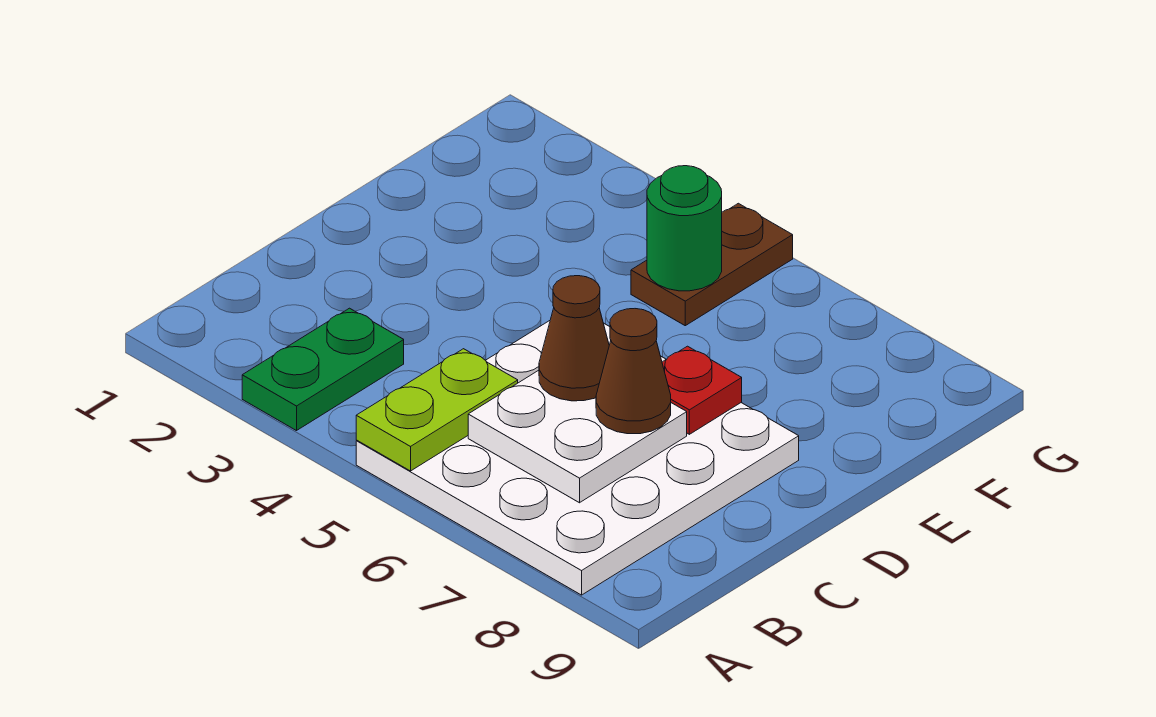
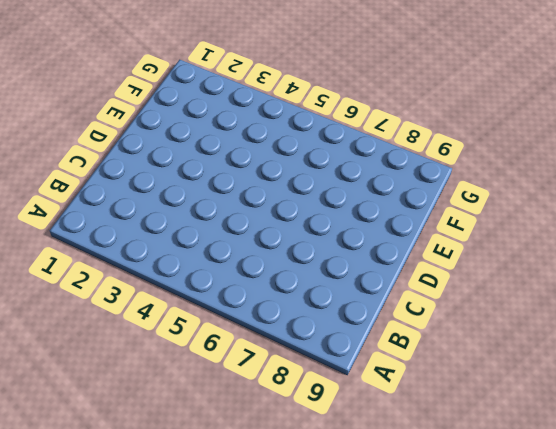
none -> green 1x2 plate [242,308,404,431]
none -> white 4x4 plate [356,321,799,595]

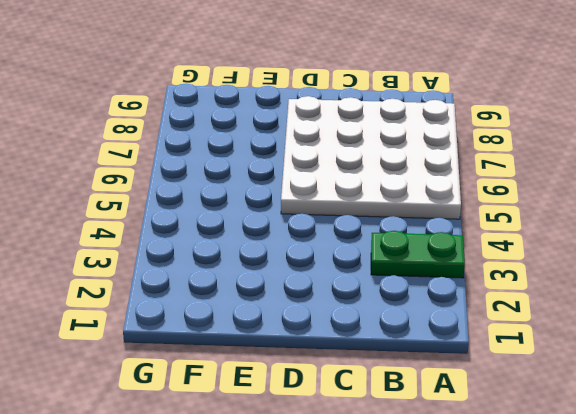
none -> brown 1x2 plate [631,203,793,326]
none -> lime 1x2 plate [356,349,518,471]

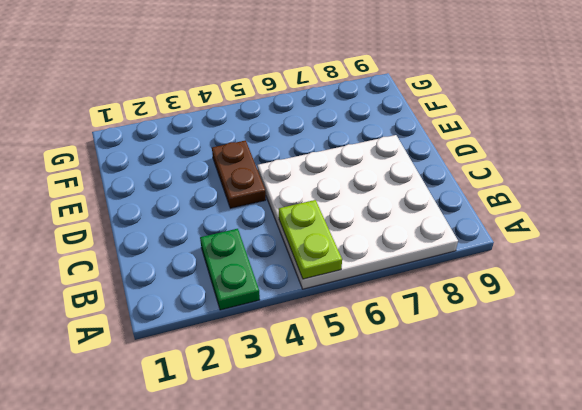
brown 1x2 plate [212,140,266,208] -> brown 1x2 plate moved to [631,203,793,326]
none -> white 2x2 plate [468,370,687,503]
none -> red 1x1 plate [662,346,742,434]

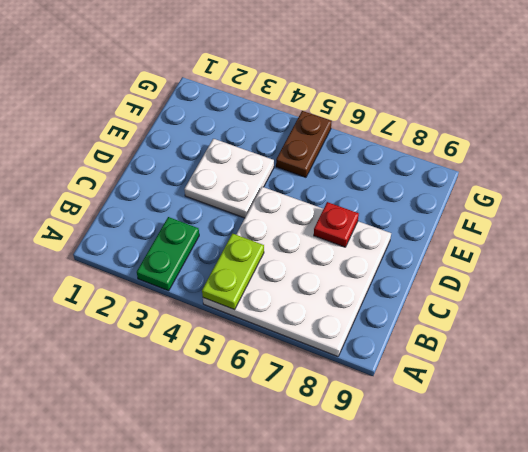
white 2x2 plate [184,139,274,218] -> white 2x2 plate moved to [468,370,687,503]
none -> green 1x1 round brick [647,166,722,291]
none -> brown 1x1 cone [539,276,609,401]

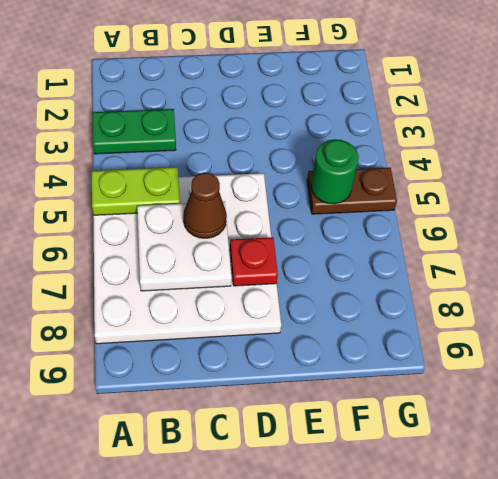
none -> brown 1x1 cone [596,309,671,434]

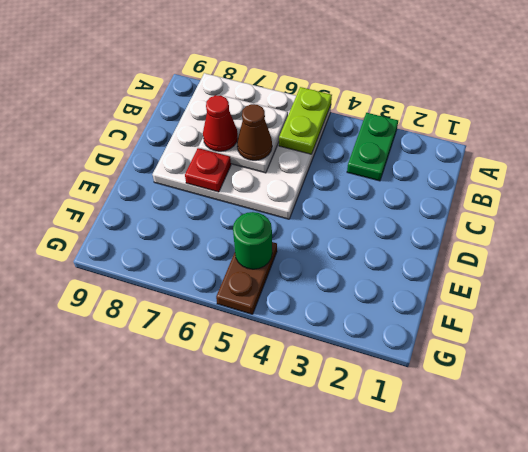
red 1x1 cone [203,95,238,151] -> brown 1x1 cone [596,309,671,434]

